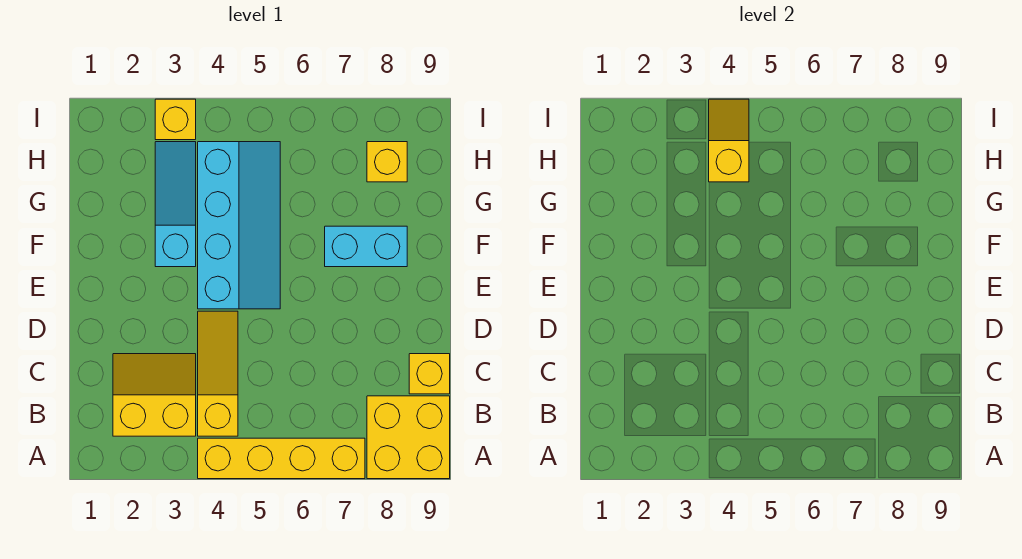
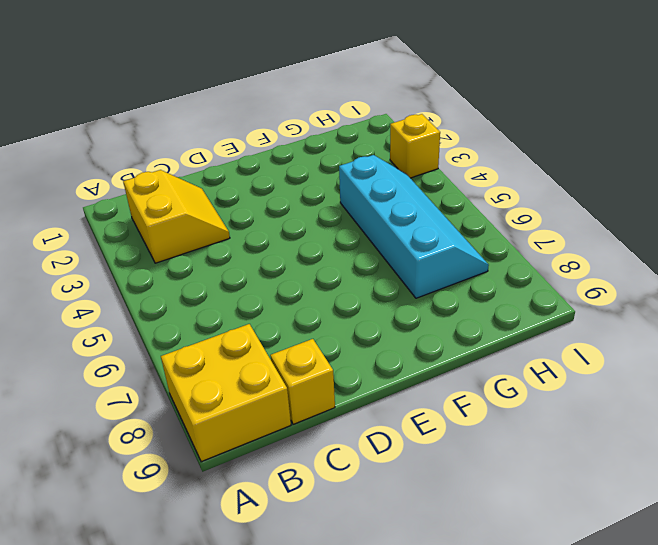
cyan 2x4 slope [339,155,489,298] -> cyan 2x4 slope turned to [198,142,280,309]
none -> yellow 1x4 brick [198,438,365,479]
none -> yellow 1x3 slope [198,311,238,436]

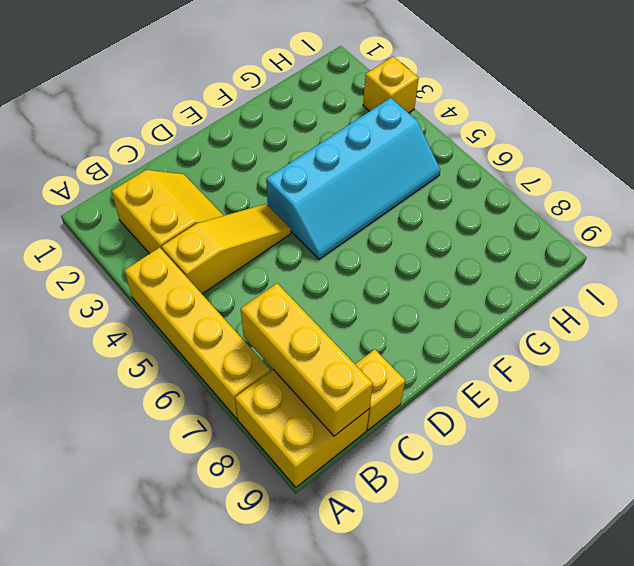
yellow 1x3 brick [241,283,373,436] -> none
none -> cyan 1x3 slope [155,142,196,267]
none -> cyan 1x2 brick [325,226,407,267]

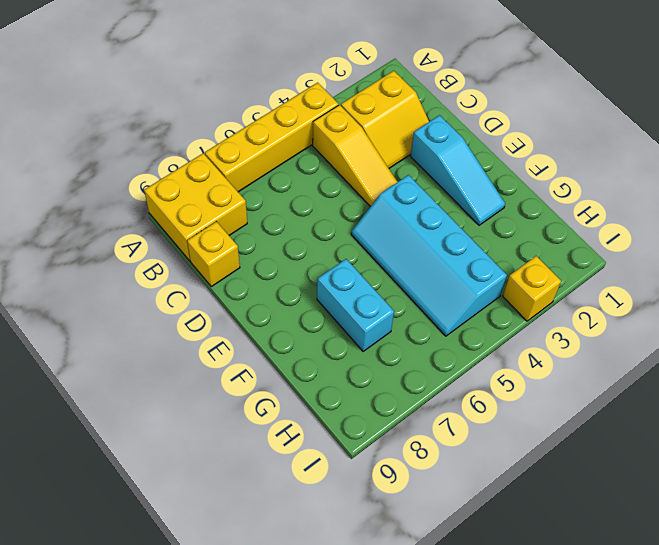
cyan 1x3 slope [410,115,505,225] -> cyan 1x3 slope moved to [155,142,196,267]
cyan 1x2 brick [317,259,394,351] -> cyan 1x2 brick turned to [325,226,407,267]
none -> yellow 1x1 brick [367,142,407,182]
none -> yellow 1x2 slope [709,99,749,182]

